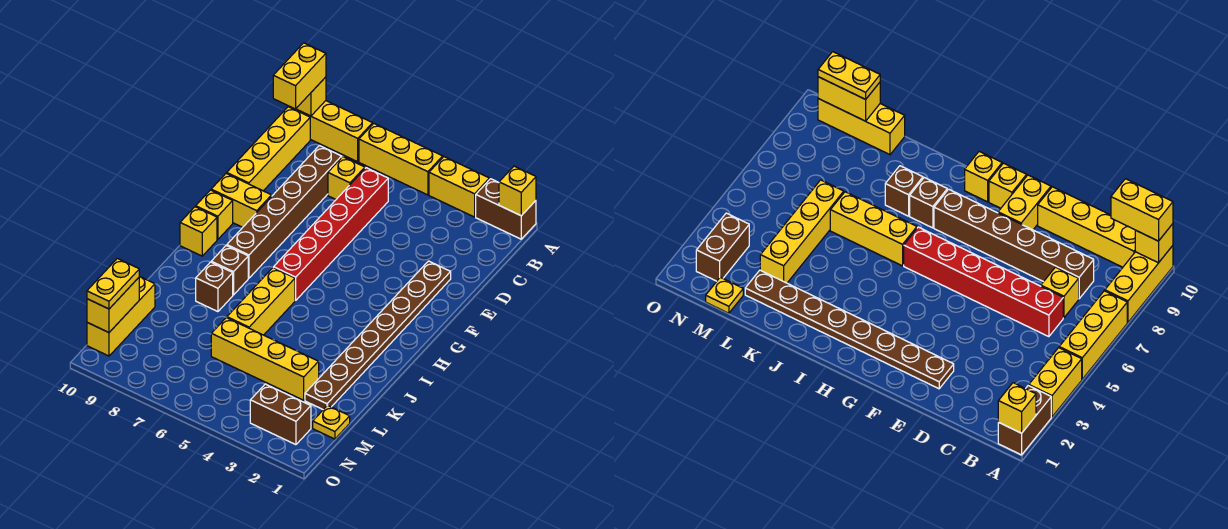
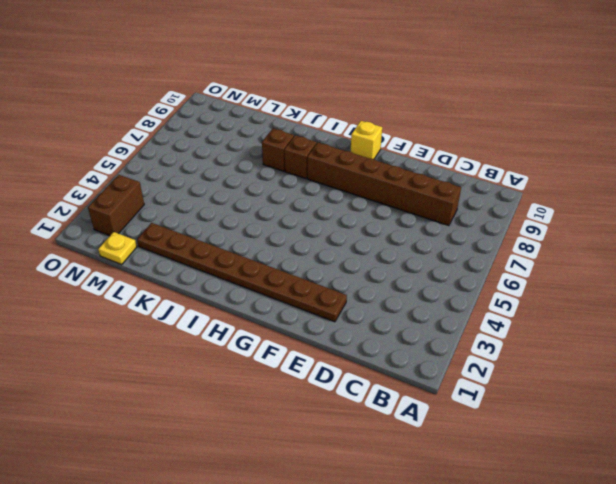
none -> brown 1x2 brick [476,179,536,239]
none -> yellow 1x2 brick [429,157,489,217]
none -> yellow 1x3 brick [359,123,443,195]

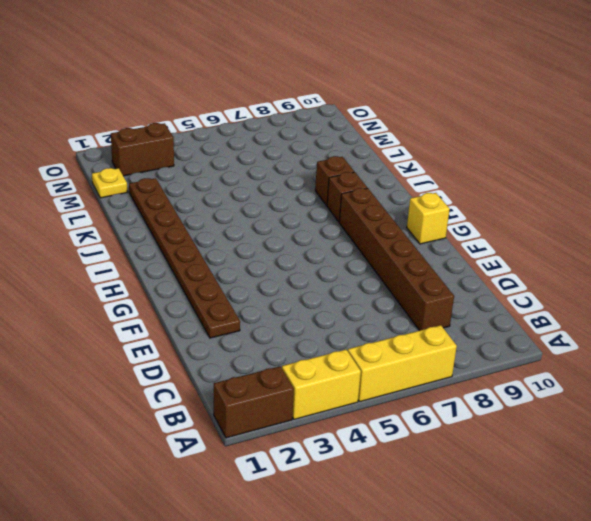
none -> yellow 1x3 brick [289,101,373,162]
none -> yellow 1x4 brick [227,107,310,191]
none -> red 1x6 brick [274,168,388,300]

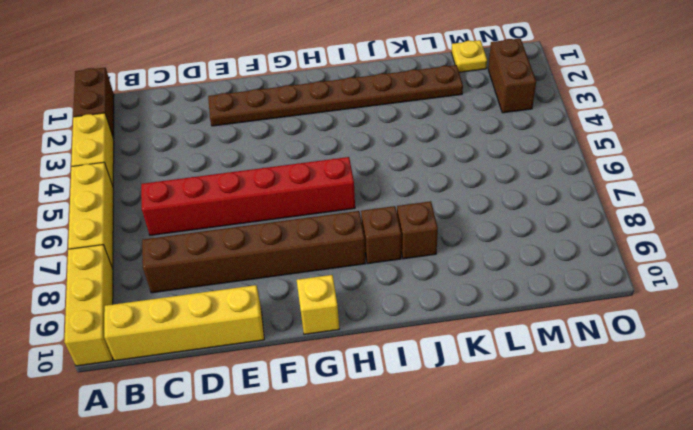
none -> yellow 1x1 brick [328,157,365,199]
none -> yellow 1x2 brick [211,173,272,227]
none -> yellow 1x1 brick [180,207,217,256]

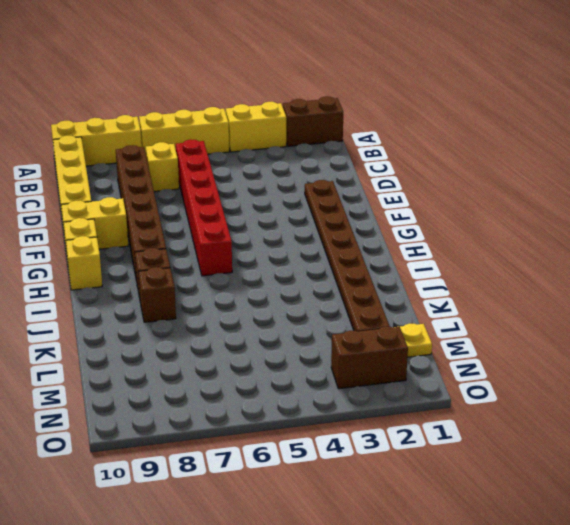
none -> yellow 1x3 brick [227,268,295,335]
none -> yellow 1x4 brick [211,318,319,400]
none -> yellow 1x3 brick [87,277,155,356]

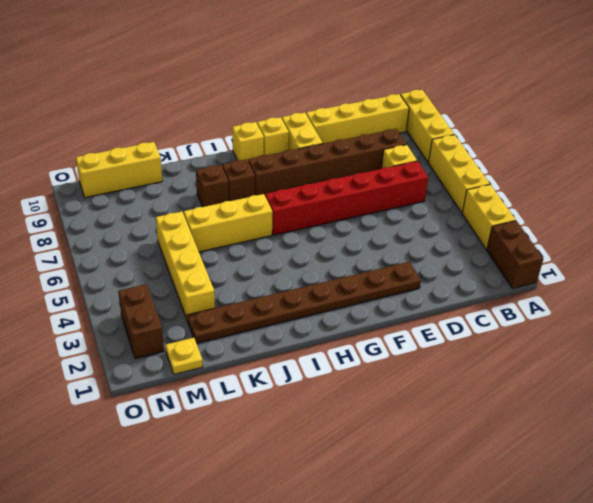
none -> yellow 1x1 brick [499,166,536,216]
none -> yellow 1x1 brick [296,77,326,116]
none -> yellow 1x2 brick [87,278,139,333]

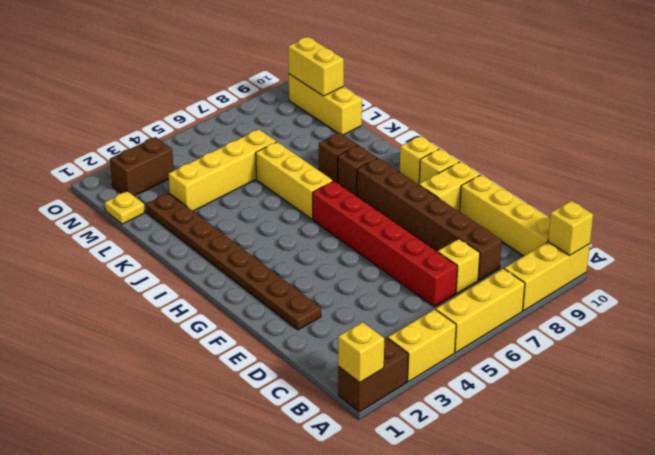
none -> yellow 1x2 brick [273,43,326,109]
none -> yellow 1x2 plate [87,258,139,309]

